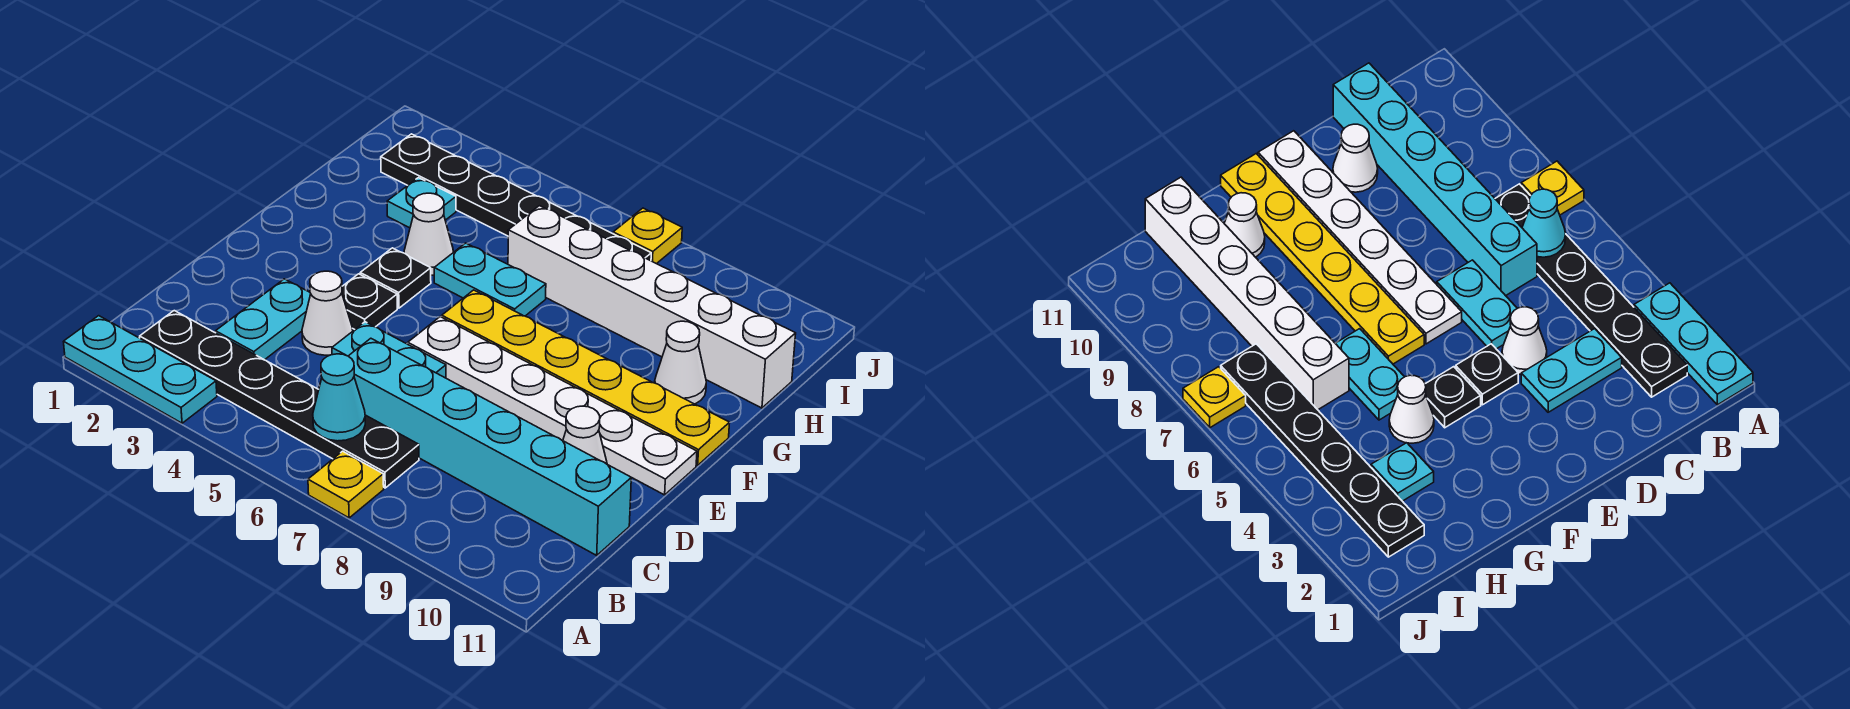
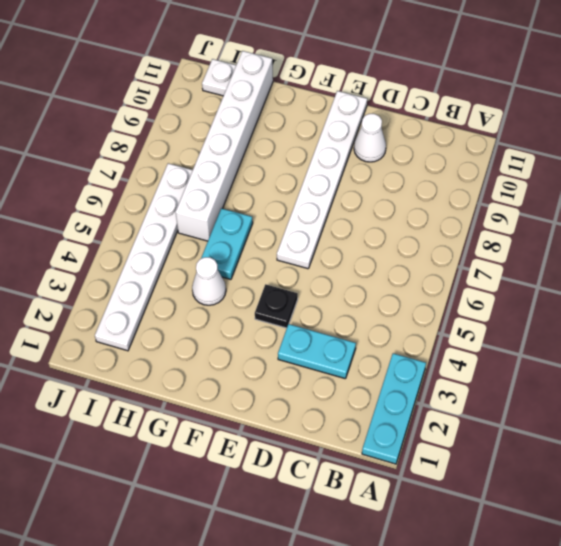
white 1x6 plate [95,163,193,351] -> black 1x6 plate [381,134,651,261]
white 1x1 plate [202,59,236,96] -> none
none -> yellow 1x1 plate [308,451,384,518]
none -> black 1x6 plate [140,311,419,488]
none -> cyan 1x6 brick [349,338,631,555]

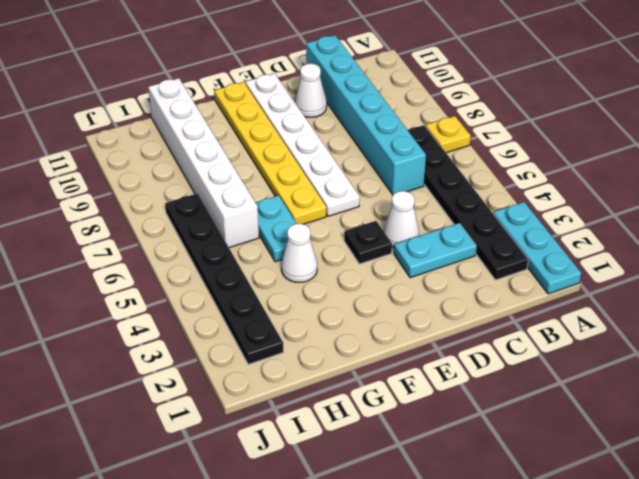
none -> cyan 1x2 plate [332,322,446,378]
none -> black 1x1 plate [360,248,431,308]
none -> white 1x1 cone [655,321,706,404]

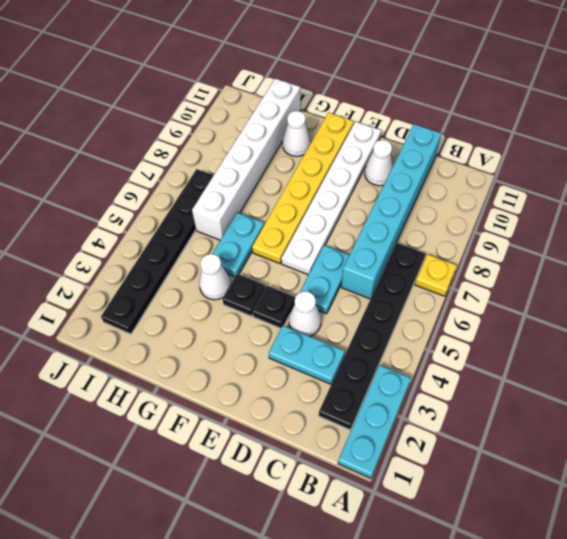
none -> cyan 1x1 plate [387,178,456,228]
none -> yellow 1x1 plate [613,208,682,264]
none -> cyan 1x1 cone [313,354,365,441]

